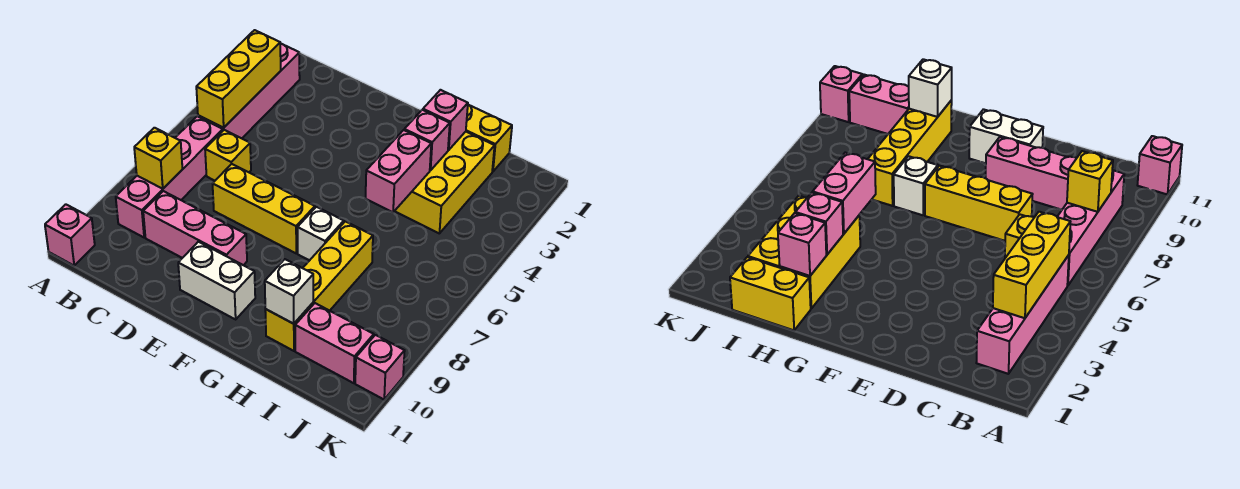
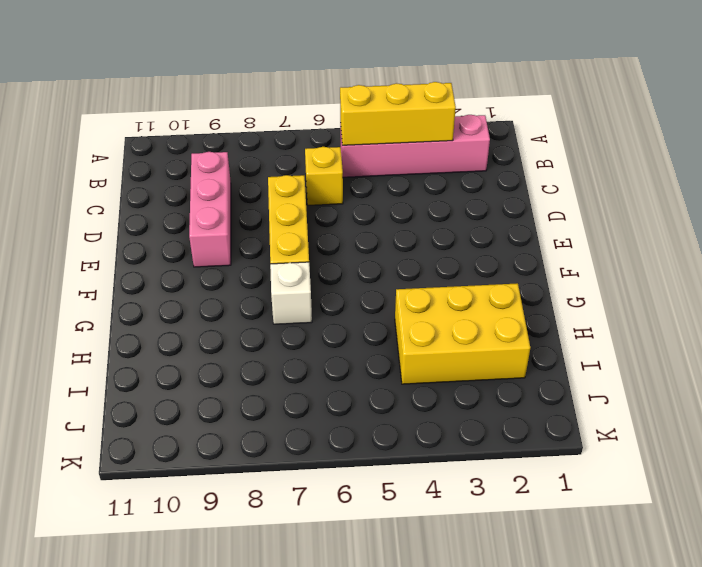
none -> pink 1x1 brick [45,204,95,265]
none -> pink 1x4 brick [116,116,223,237]
none -> white 1x2 brick [178,242,255,319]

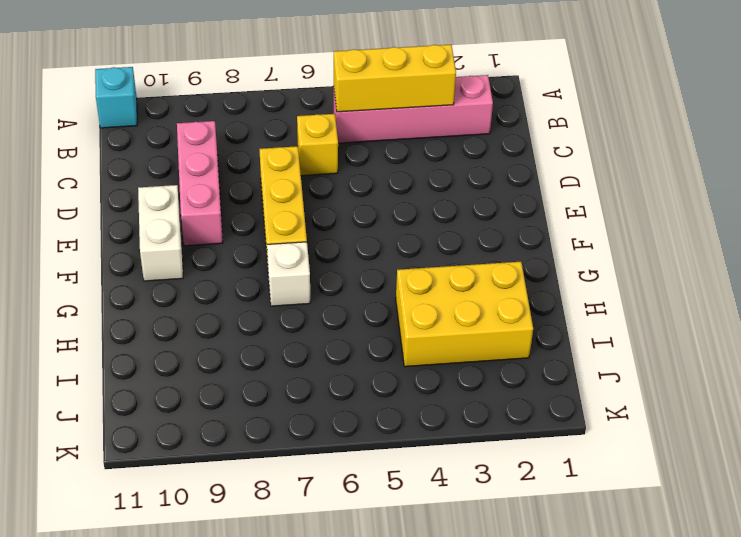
cyan 1x1 brick [95,67,137,128] -> pink 1x1 brick [45,204,95,265]
none -> pink 1x4 brick [116,116,223,237]
none -> yellow 1x2 brick [466,105,512,172]
none -> yellow 1x4 brick [265,221,373,351]

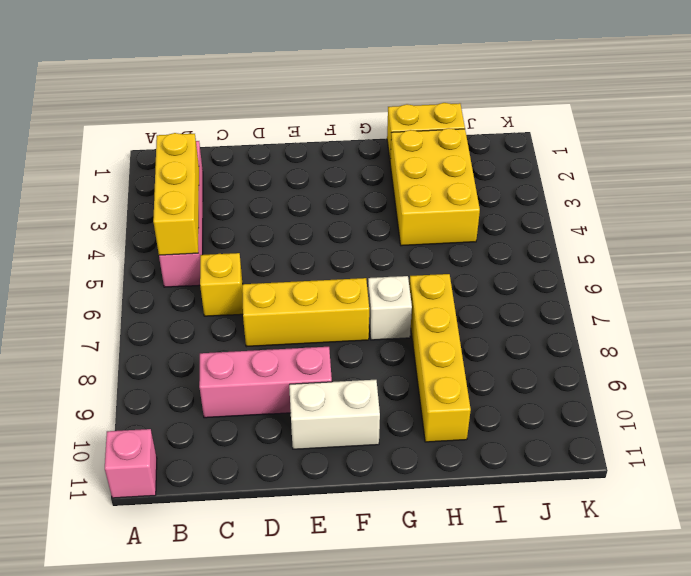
none -> pink 1x4 brick [116,116,223,237]
none -> pink 1x2 brick [295,303,374,383]
none -> pink 1x1 brick [355,335,405,399]

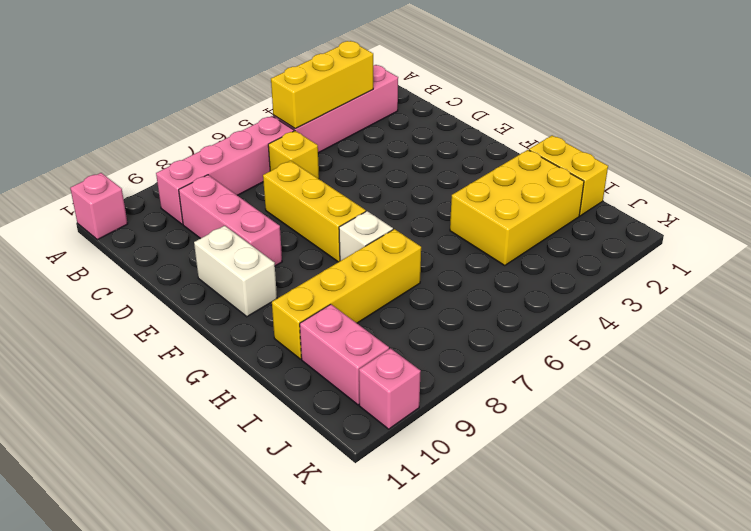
none -> yellow 1x1 brick [134,128,182,189]
none -> pink 1x1 brick [423,90,468,150]
none -> pink 1x1 brick [404,110,450,170]

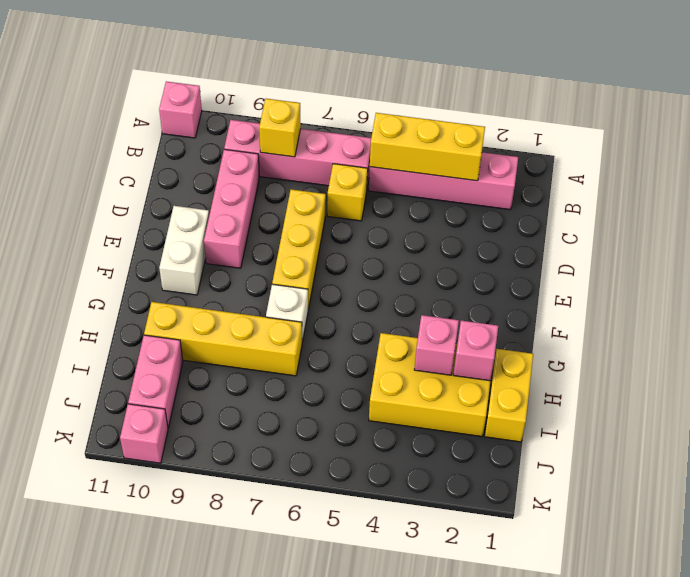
none -> pink 1x2 brick [365,130,431,212]
none -> white 1x1 brick [265,259,313,324]

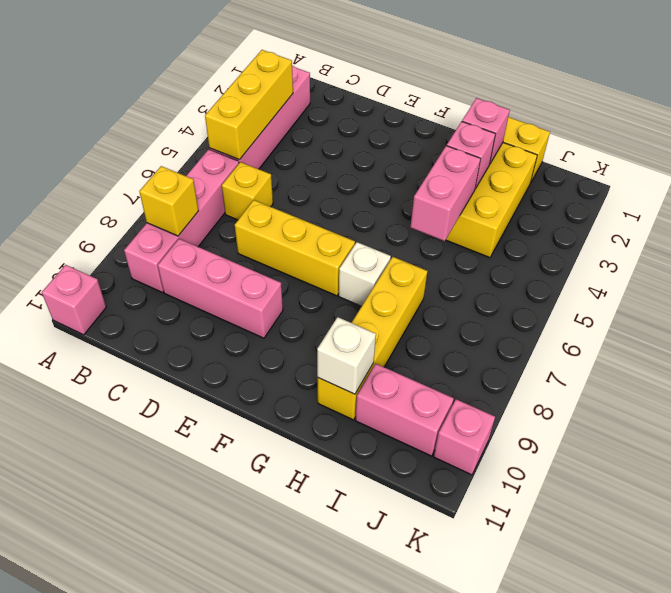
none -> white 1x2 brick [178,242,255,319]

